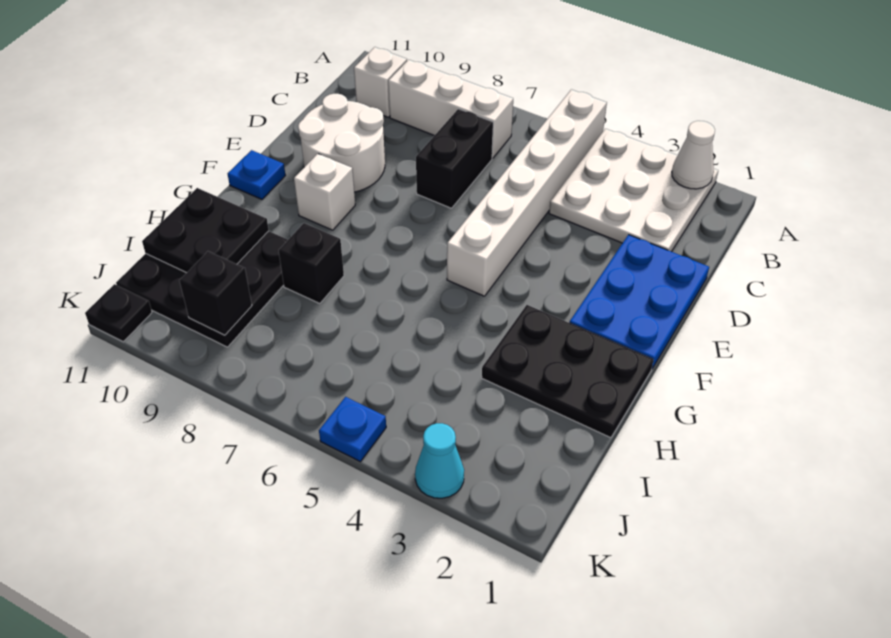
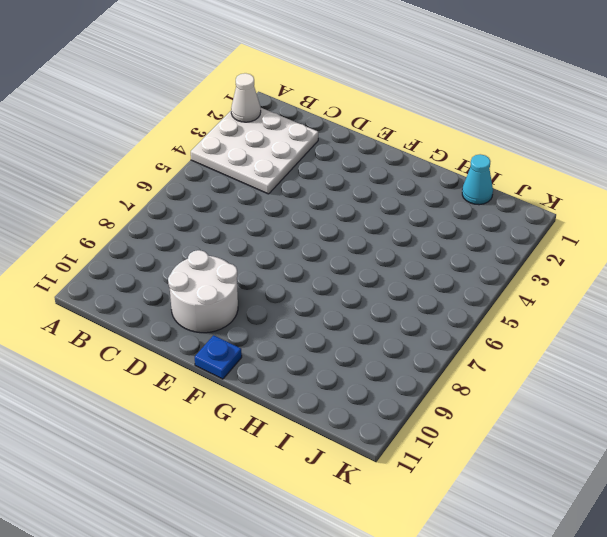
cyan 1x1 cone [462,154,493,205] -> cyan 1x1 cone moved to [415,423,464,498]
none -> white 1x6 brick [447,89,607,296]
none -> white 1x3 brick [388,60,513,158]
none -> white 1x1 brick [354,47,407,117]

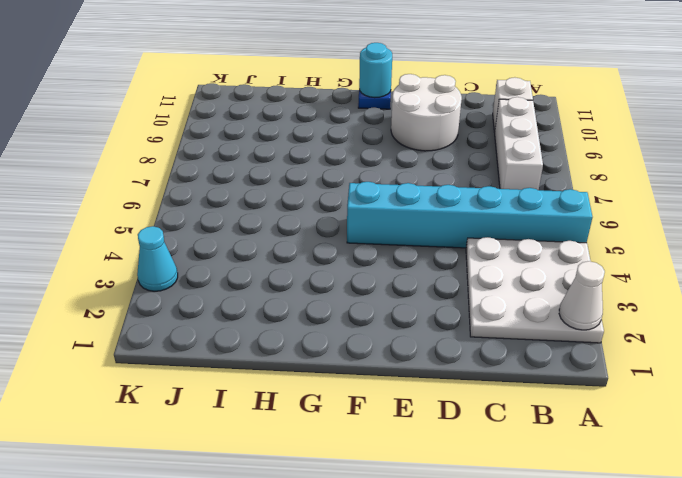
cyan 1x6 brick [347,182,593,248] -> white 1x6 brick [447,89,607,296]
cyan 1x1 round brick [359,43,392,98] -> none
none -> black 1x2 brick [416,109,493,208]
none -> blue 2x3 plate [570,235,709,368]
none -> white 1x1 brick [294,154,355,230]

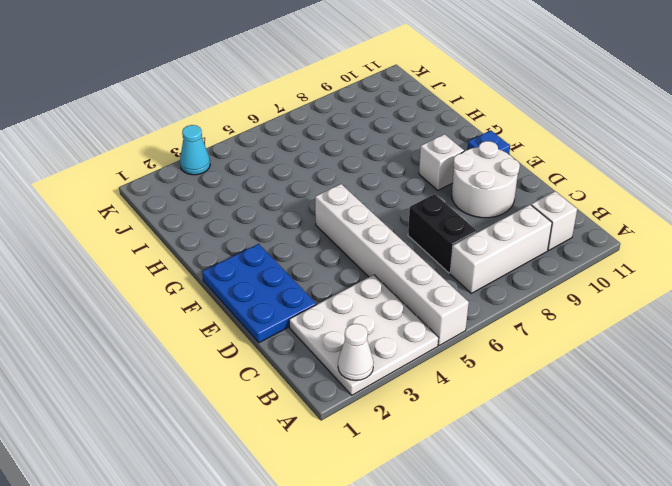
none -> black 2x3 plate [482,305,653,438]
none -> black 1x1 brick [279,223,344,304]
none -> black 3x3 plate [116,231,288,347]

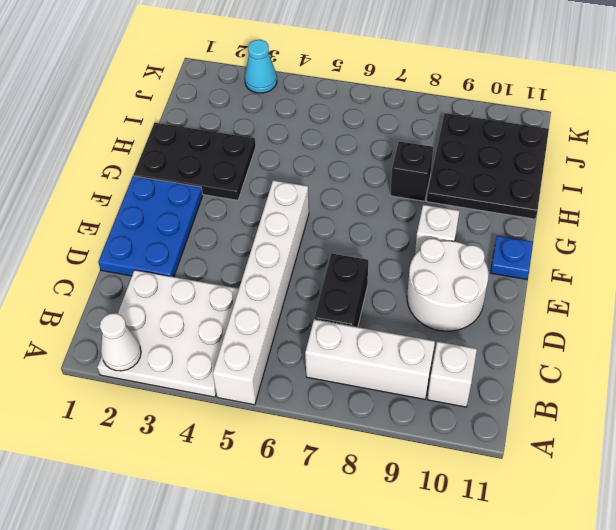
none -> blue 1x1 plate [319,397,386,462]
none -> black 1x1 plate [85,284,152,342]
none -> black 2x2 plate [142,188,269,273]

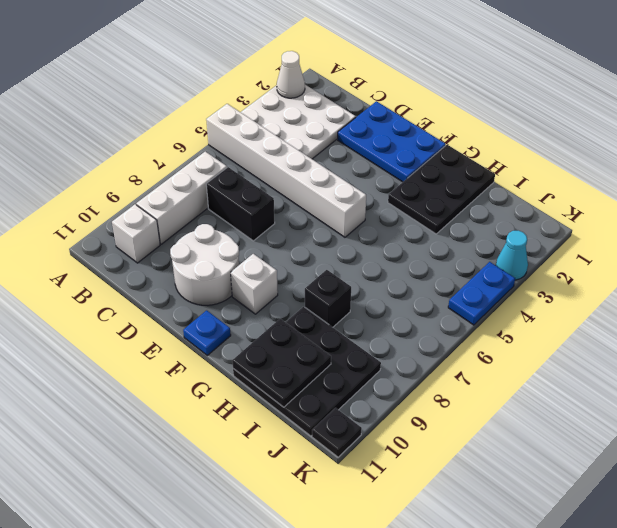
blue 1x2 plate [448,262,515,325] -> blue 1x1 plate [319,397,386,462]
none -> black 1x1 brick [179,251,252,335]

